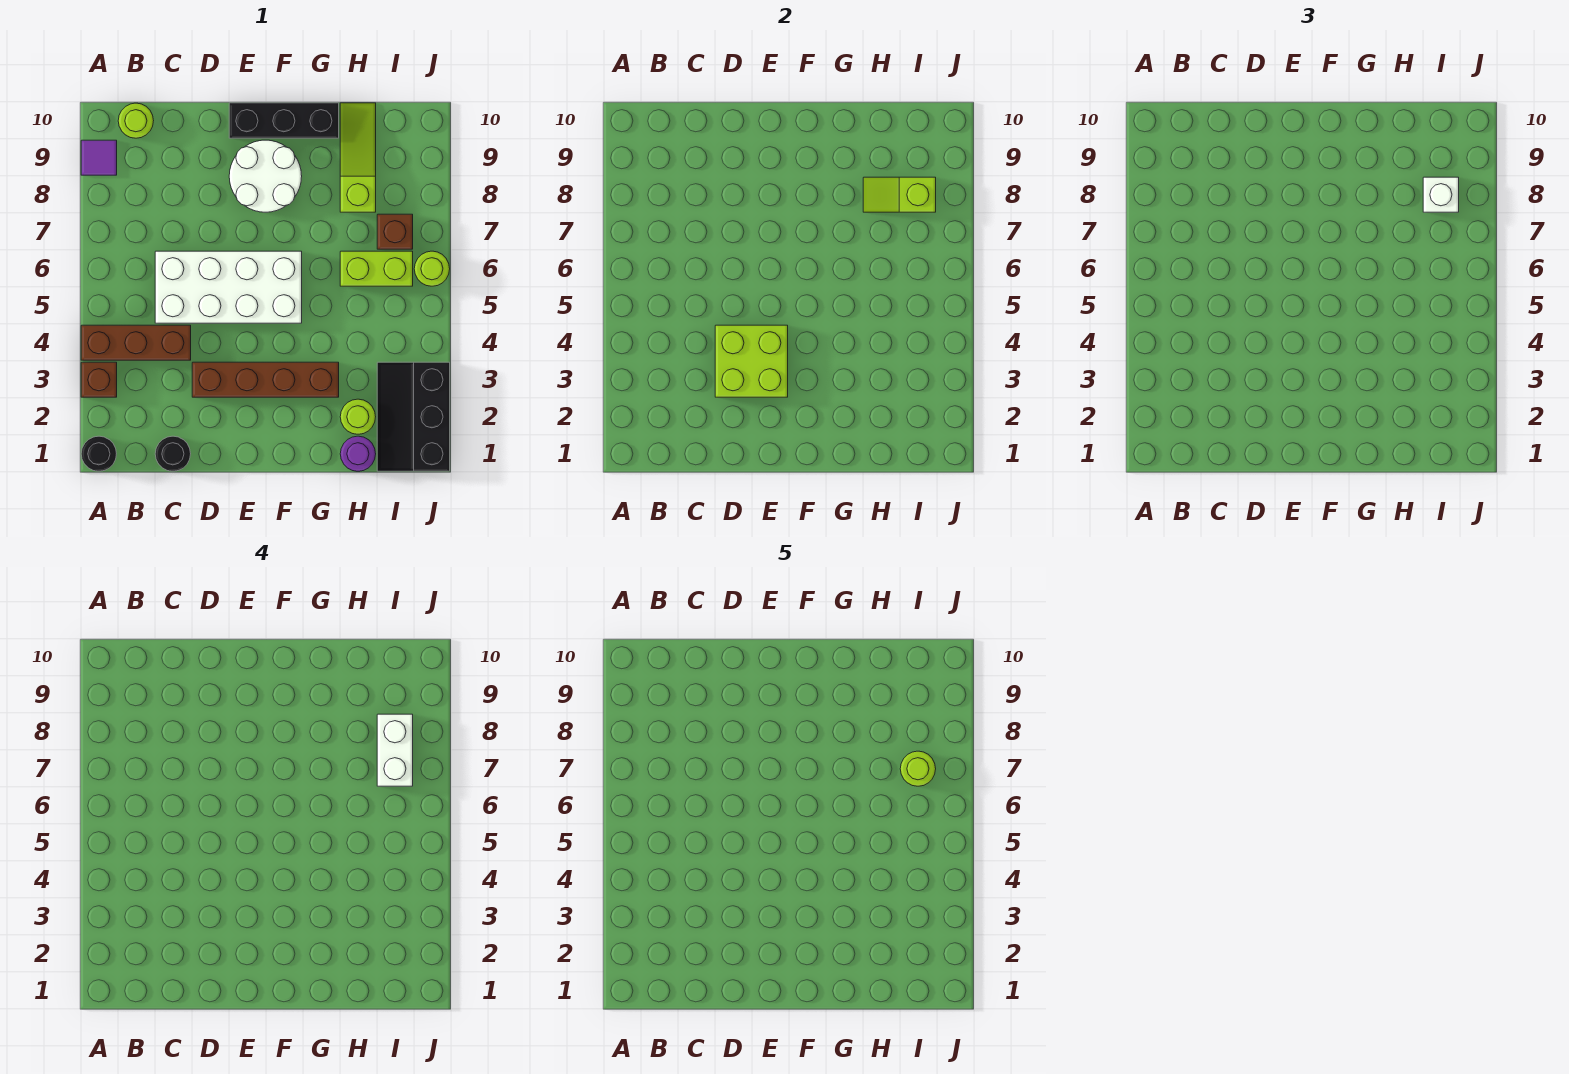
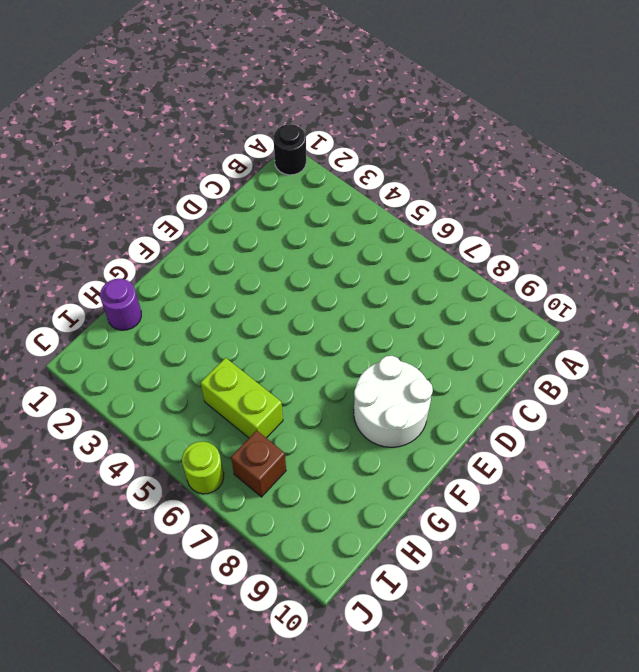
lime 1x2 brick [201,358,283,438] -> lime 1x2 brick turned to [340,251,413,286]
none -> brown 1x1 brick [81,362,117,397]
none -> brown 1x3 brick [81,325,191,360]
none -> purple 1x1 tile [81,140,117,175]

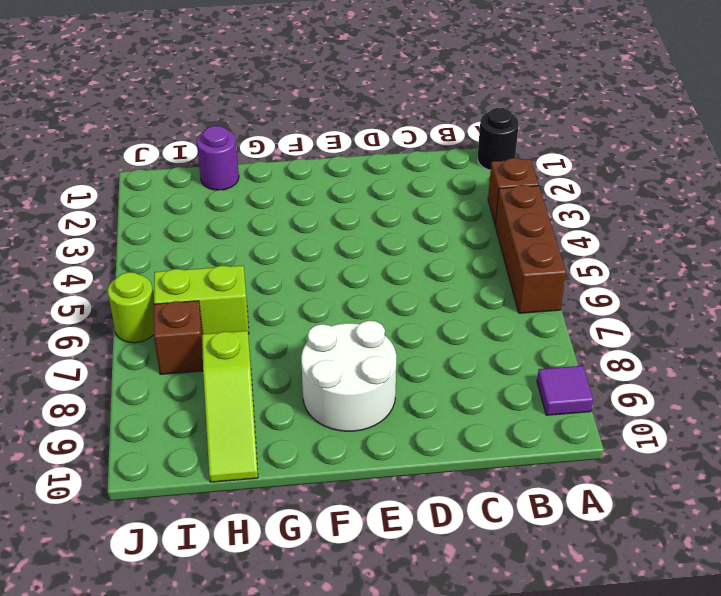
brown 1x3 brick [495,185,566,313] -> brown 1x3 brick turned to [81,325,191,360]
none -> lime 1x1 round brick [118,103,154,138]
none -> black 1x1 round brick [155,436,191,471]
none -> white 2x4 brick [155,251,302,323]

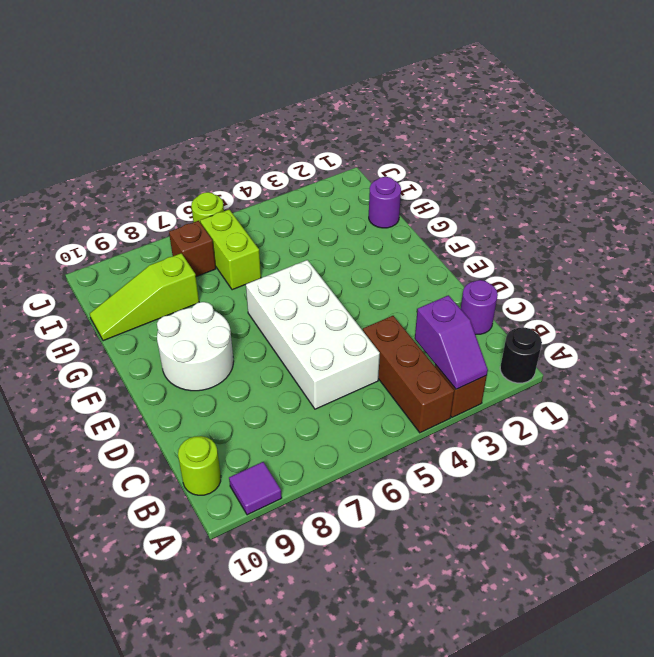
purple 1x2 slope [415,295,488,389] -> none
purple 1x1 round brick [461,280,498,335] -> black 1x1 round brick [155,436,191,471]
none -> brown 1x4 brick [192,362,339,397]
none -> black 1x3 brick [229,103,339,138]
none -> lime 1x1 round brick [340,399,376,434]

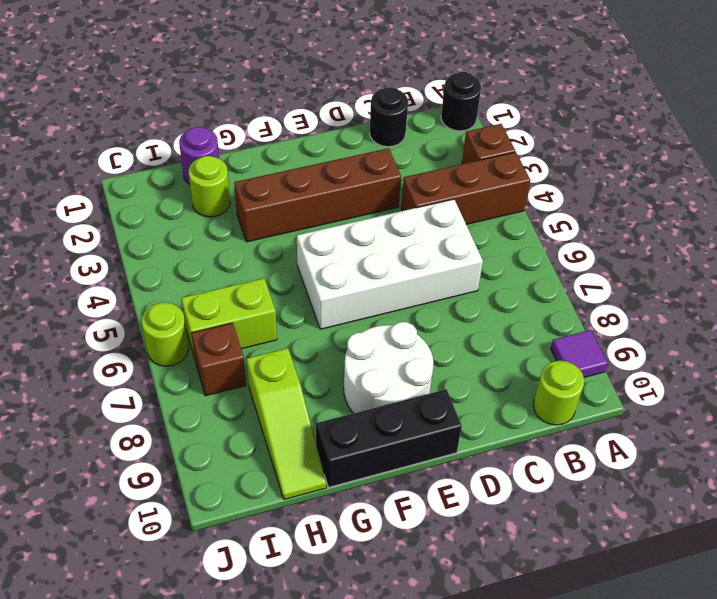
none -> black 2x3 slope [377,362,450,471]
none -> lime 2x2 brick [715,325,788,397]
none -> lime 1x2 slope [863,177,936,212]

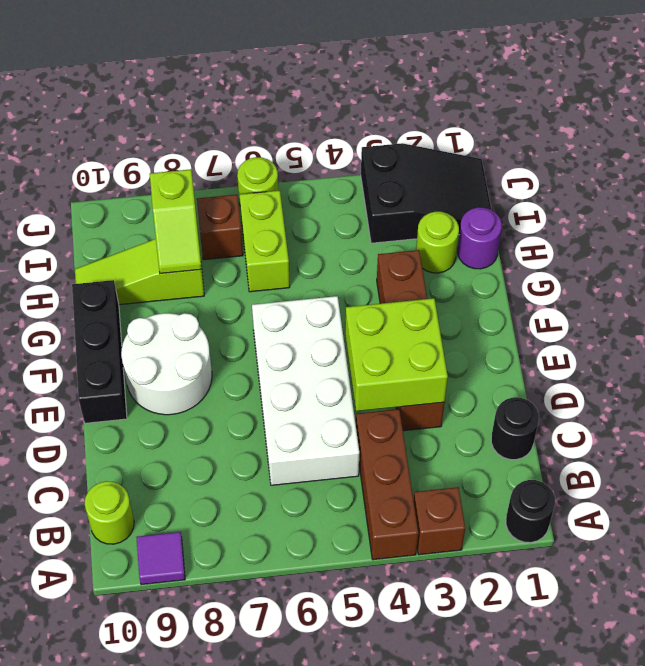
black 2x3 slope [361,143,491,243] -> black 2x3 slope turned to [377,362,450,471]
none -> white 1x1 brick [1423,177,1459,212]
none -> white 1x2 brick [377,714,413,786]
none -> lime 1x1 round brick [900,751,936,786]

